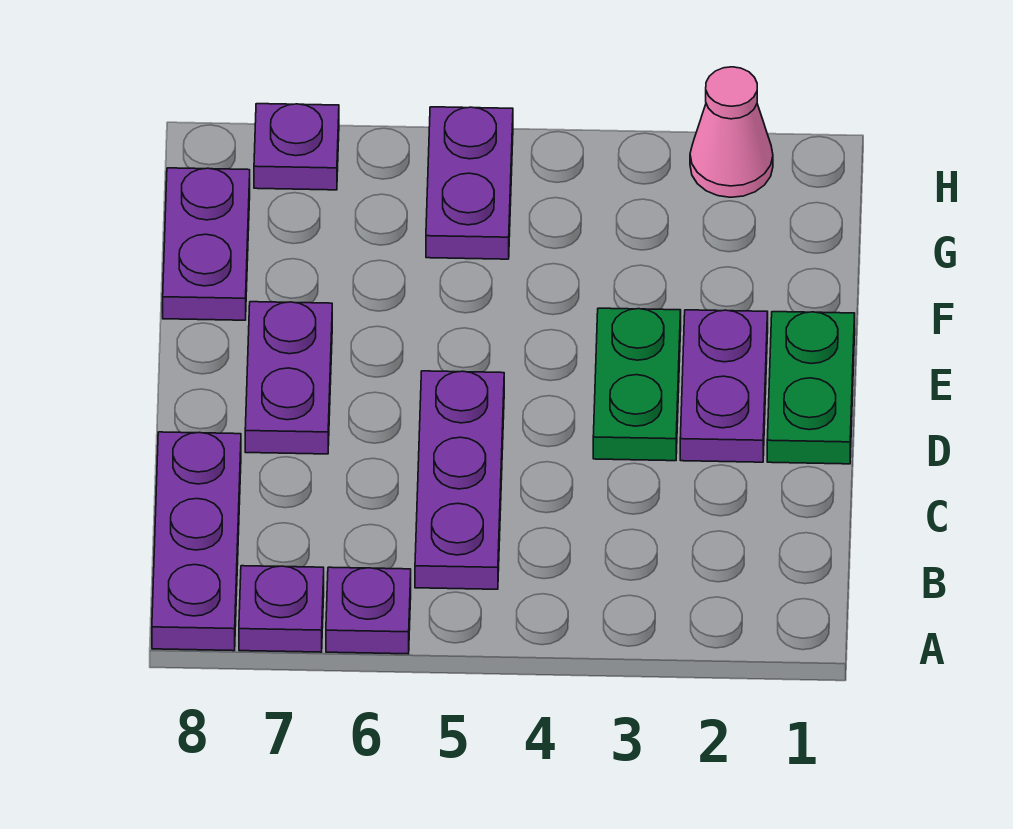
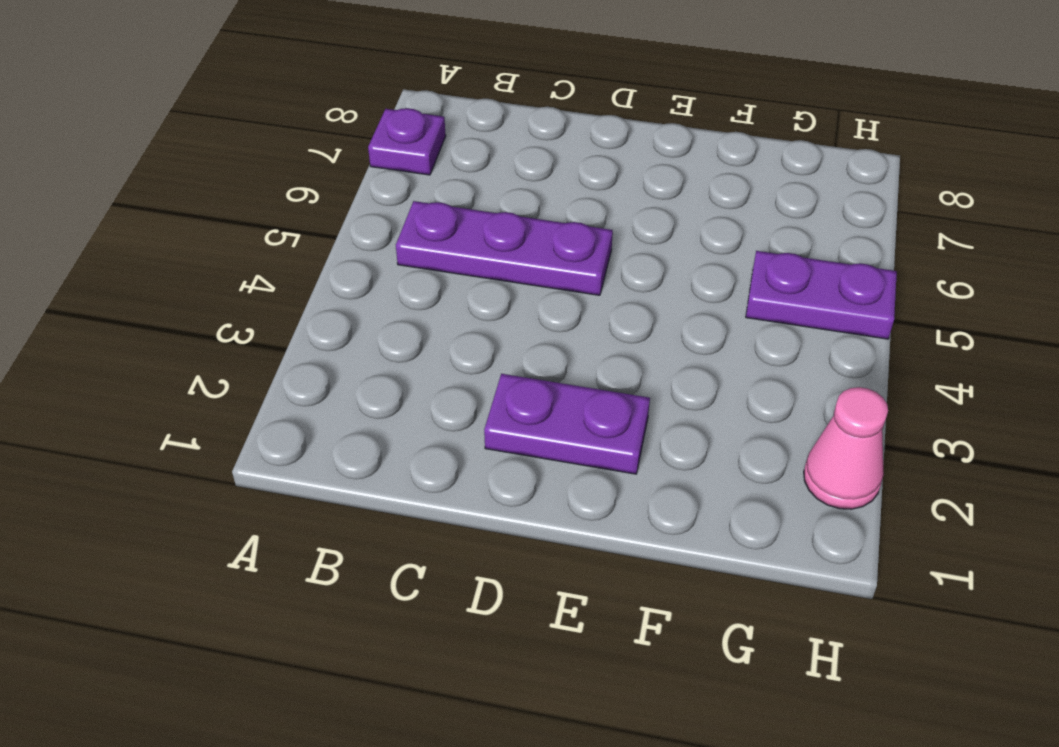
none -> purple 1x1 plate [326,567,411,654]
none -> purple 1x3 plate [152,432,241,651]
none -> green 1x2 plate [767,312,855,464]

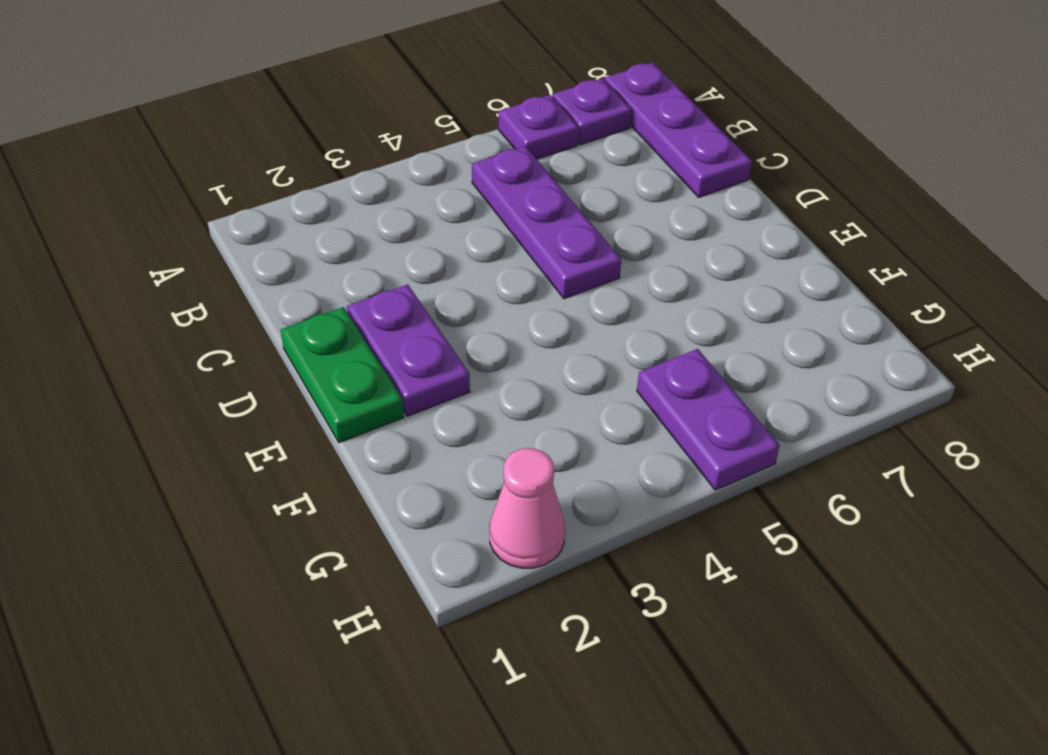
none -> green 1x2 plate [593,308,681,461]
none -> purple 1x2 plate [245,302,332,454]
none -> purple 1x2 plate [163,168,250,320]

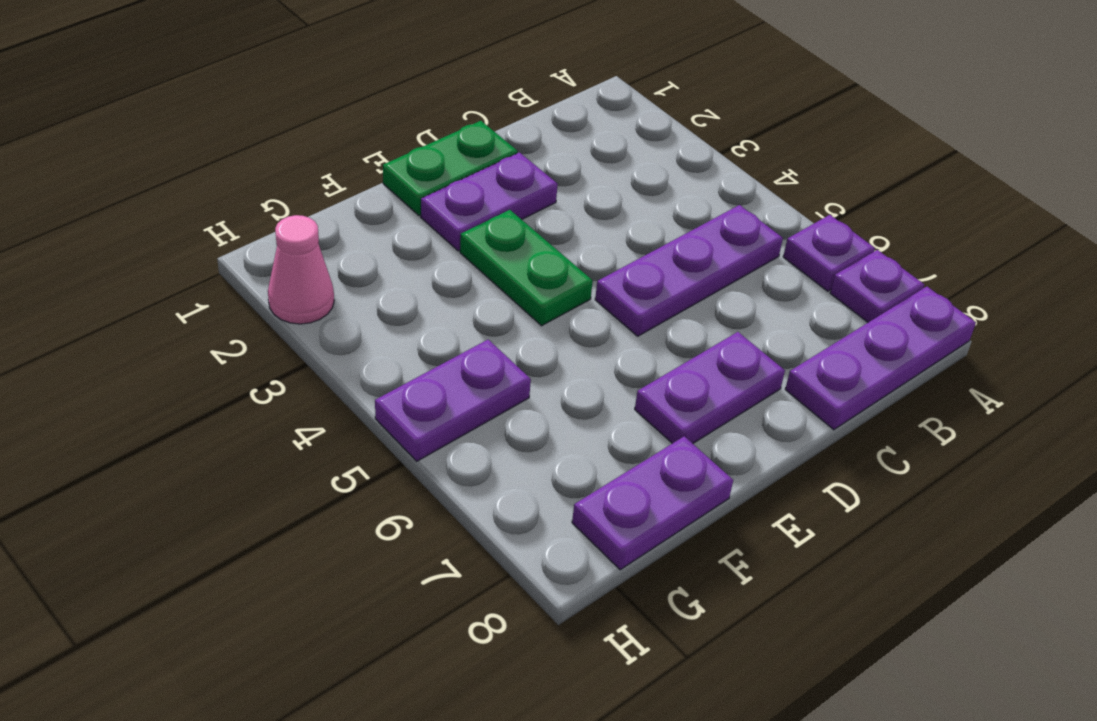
green 1x2 plate [460,210,593,326] -> green 1x2 plate turned to [593,308,681,461]
none -> purple 1x1 plate [254,104,339,190]

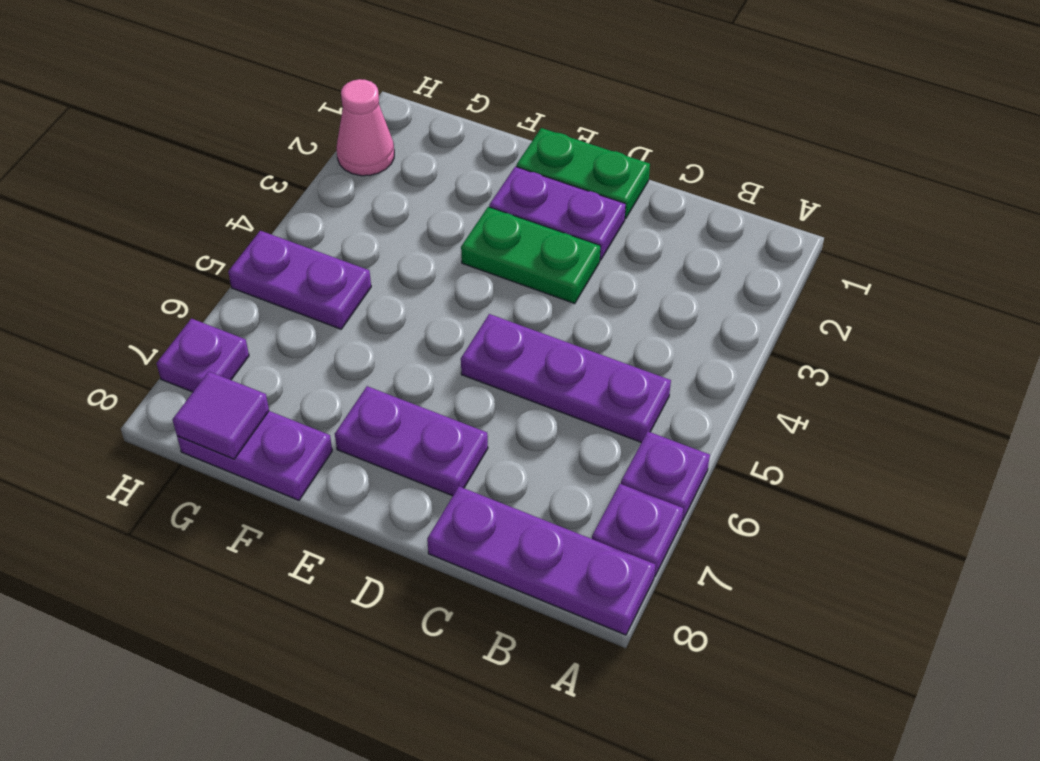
purple 1x1 tile [173,372,269,459] -> none

